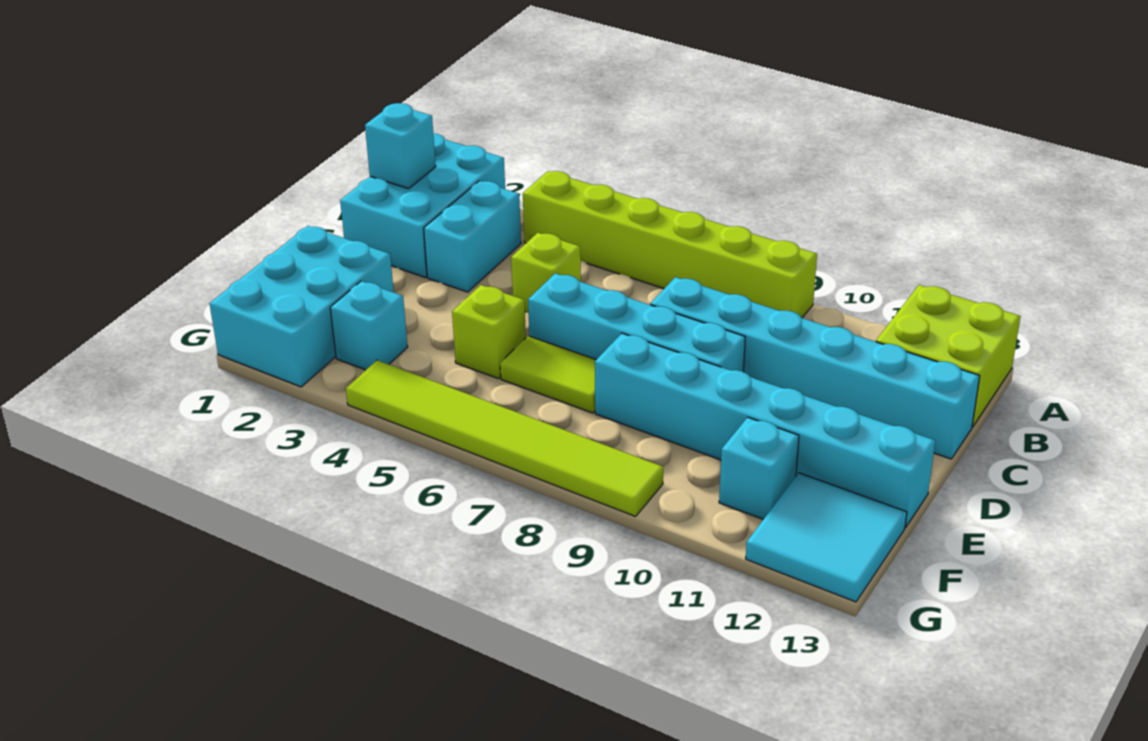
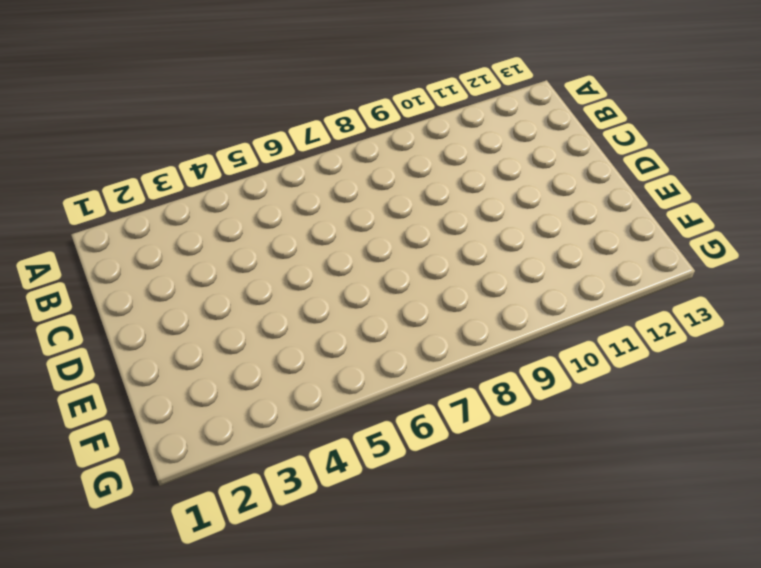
none -> cyan 2x3 brick [340,133,505,277]
none -> lime 1x6 brick [523,171,817,318]
none -> lime 2x2 brick [876,285,1020,427]

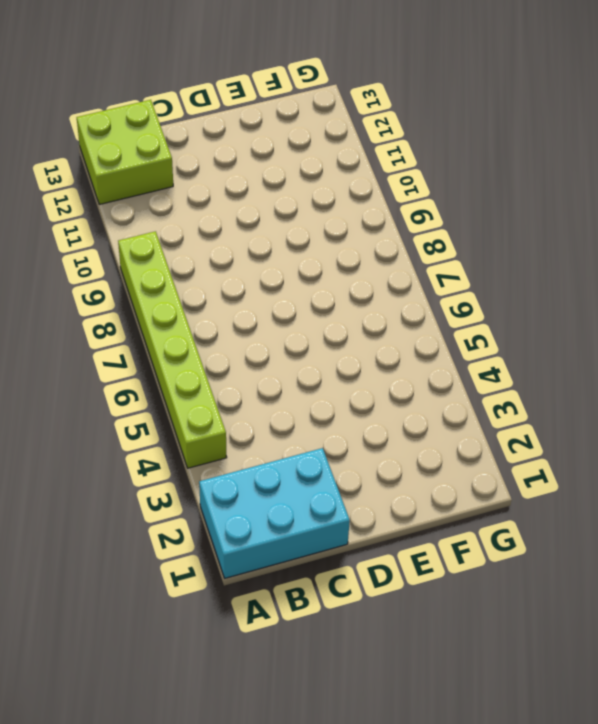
none -> cyan 1x2 brick [424,181,521,292]
none -> lime 1x1 brick [511,233,581,313]
none -> cyan 1x6 brick [650,277,980,459]

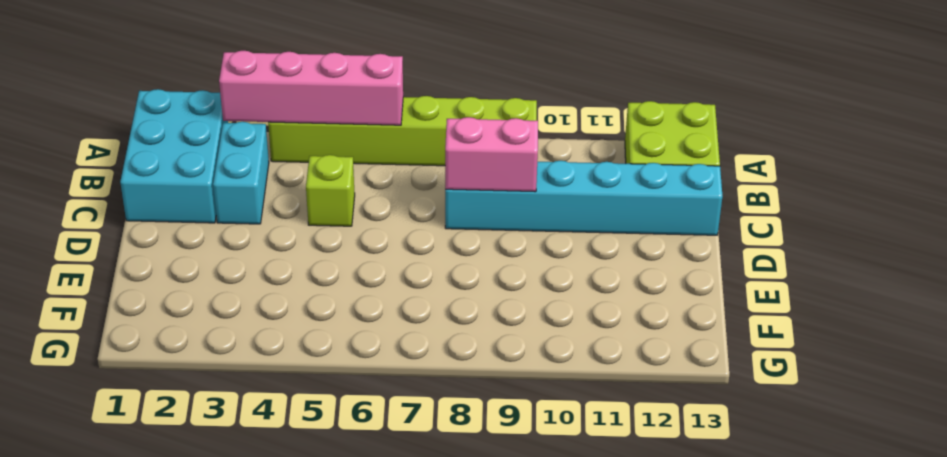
pink 1x4 brick [219,51,403,125] -> none
pink 1x2 brick [445,117,538,192] -> none
none -> cyan 1x4 brick [528,273,745,372]
none -> cyan 2x3 brick [210,226,394,387]
none -> lime 1x1 brick [452,285,526,379]

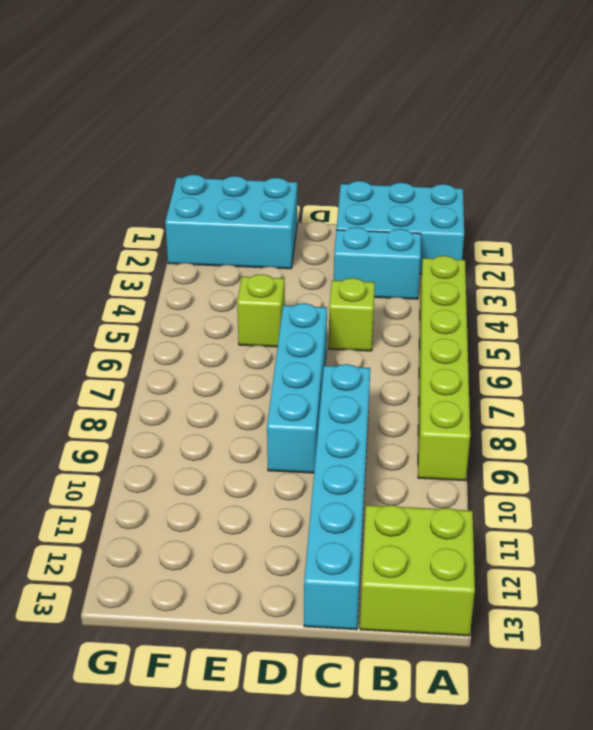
none -> lime 1x2 tile [500,336,596,413]
none -> cyan 1x6 brick [595,333,935,527]
none -> cyan 1x1 brick [330,281,408,370]

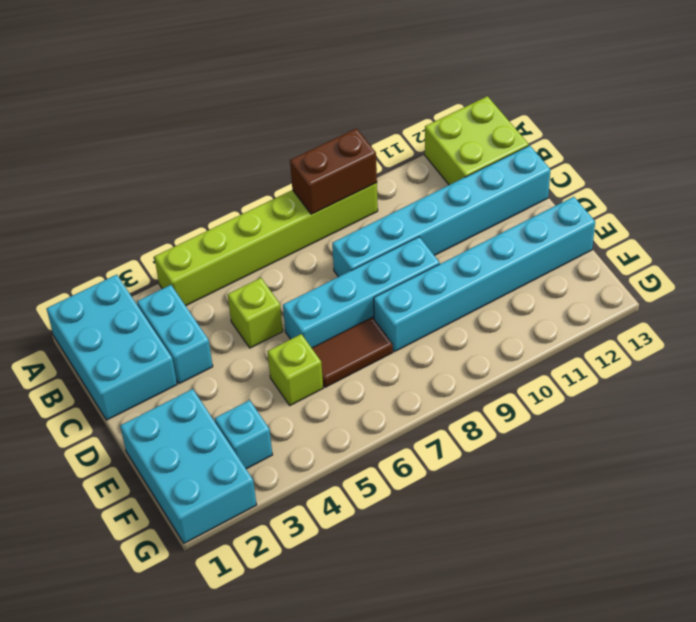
brown 1x2 brick [290,128,377,214] -> none
brown 1x2 tile [312,317,393,387] -> lime 1x2 tile [500,336,596,413]
none -> cyan 1x1 brick [719,417,799,519]
none -> cyan 2x2 tile [746,473,907,602]
none -> lime 1x6 tile [346,360,663,516]

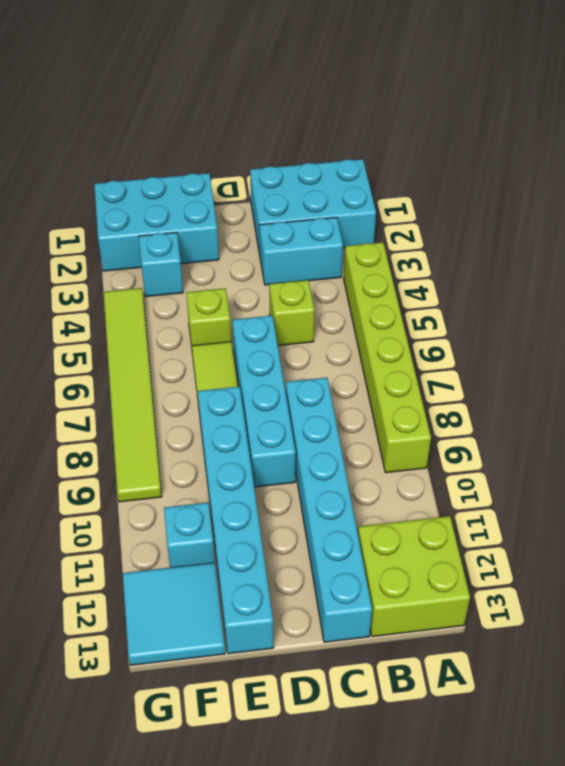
none -> cyan 1x1 brick [365,103,436,189]

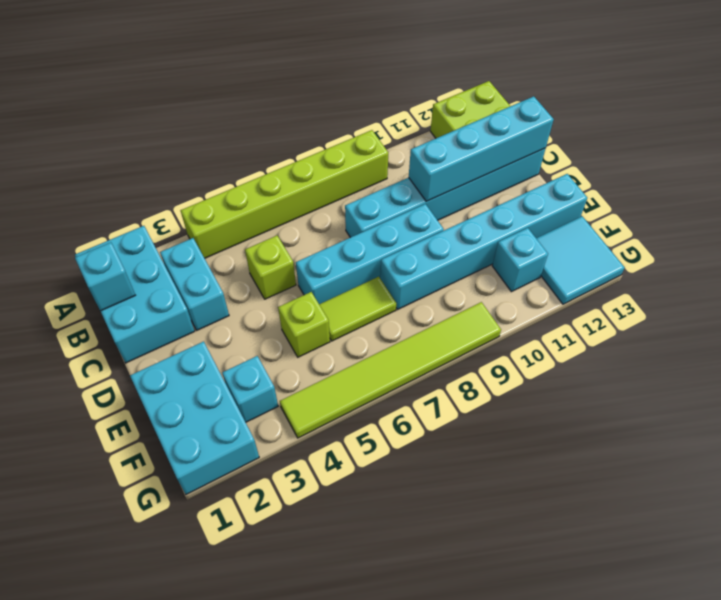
cyan 1x4 brick [409,96,554,201] -> none

